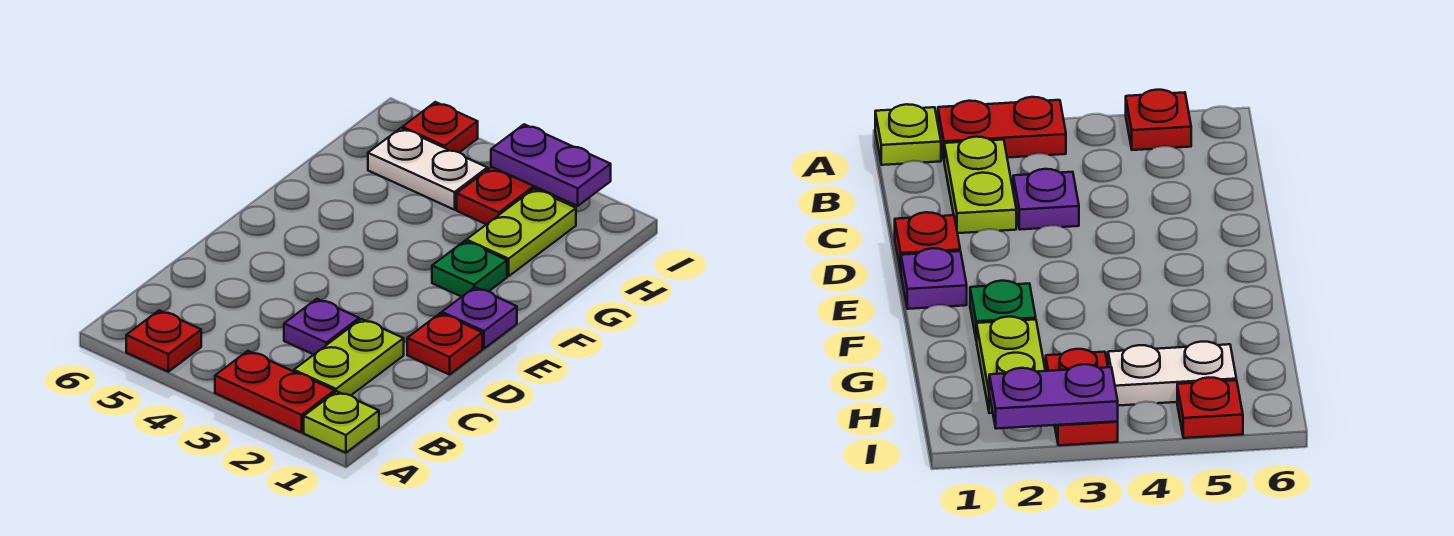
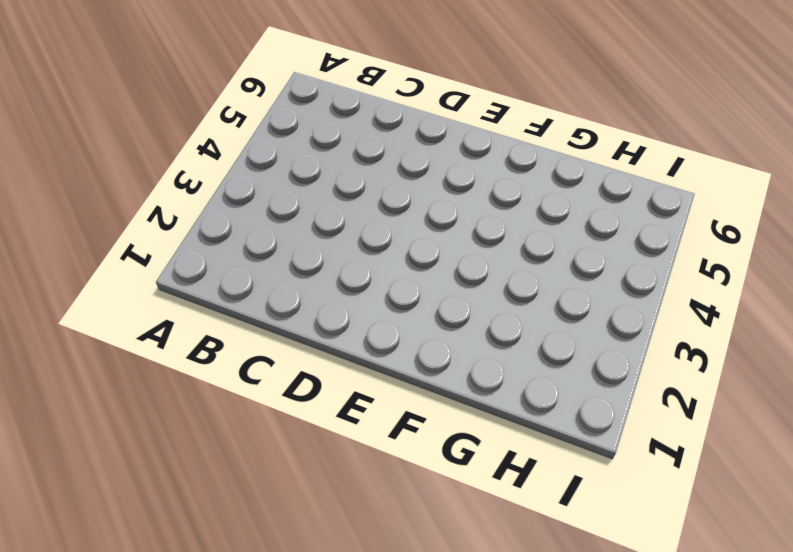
none -> lime 1x1 plate [304,391,379,453]
none -> red 1x2 plate [215,351,334,432]
none -> red 1x1 plate [126,310,201,372]

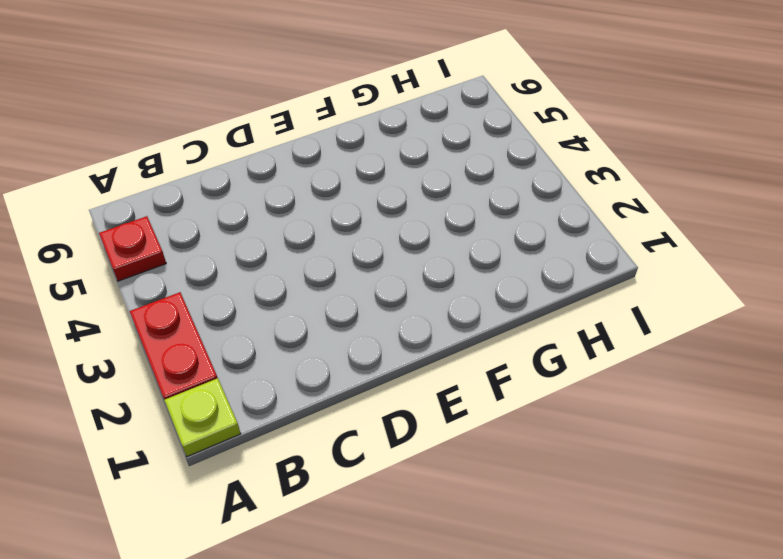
none -> lime 1x2 plate [294,319,404,395]
none -> purple 1x1 plate [284,299,359,355]
none -> red 1x1 plate [407,313,482,375]

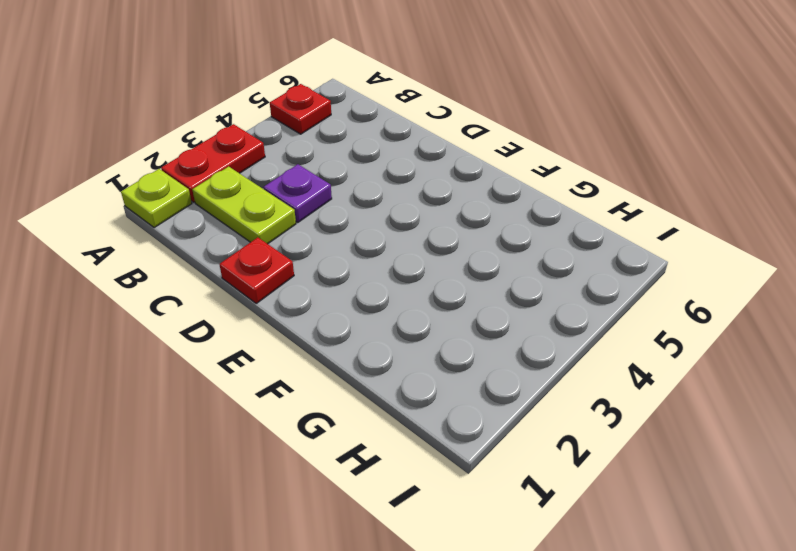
none -> purple 1x1 plate [442,287,517,348]
none -> green 1x1 plate [432,241,507,297]
none -> lime 1x2 plate [467,189,576,276]

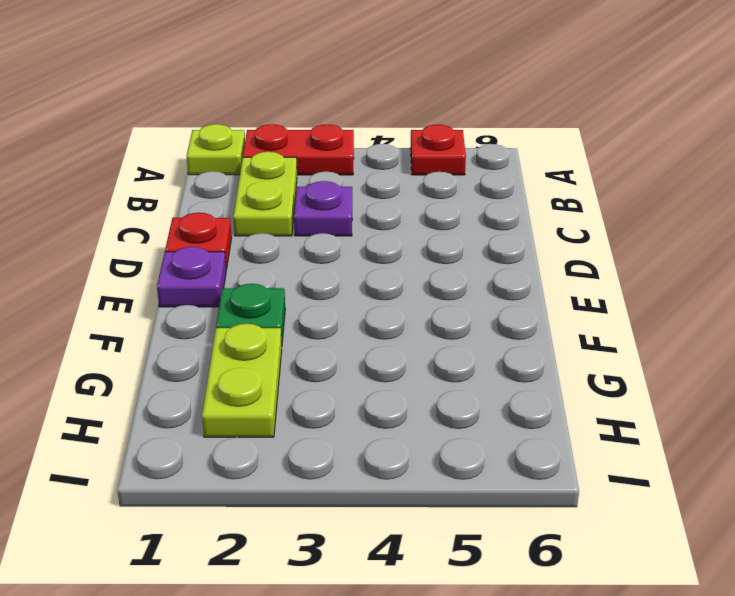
none -> red 1x2 plate [457,167,548,224]
none -> white 1x2 plate [368,128,487,210]
none -> red 1x1 plate [402,102,478,152]

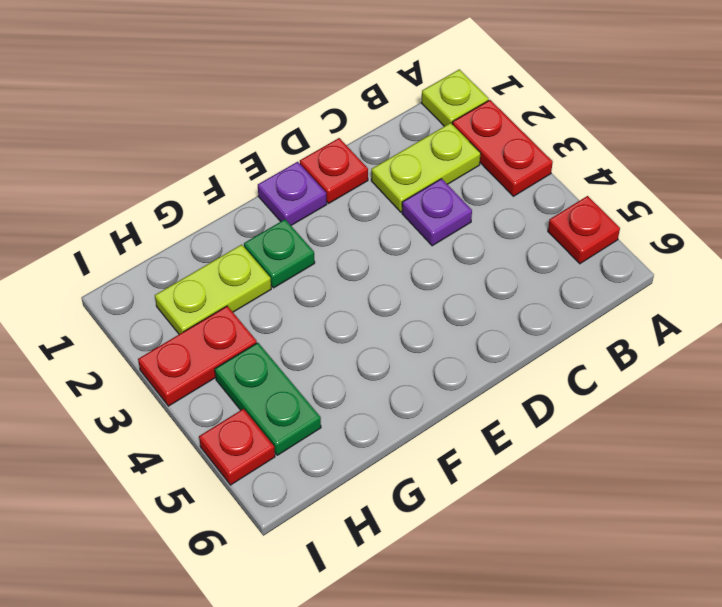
green 1x2 plate [215,343,321,455] -> white 1x2 plate [368,128,487,210]
none -> purple 1x2 plate [491,124,611,206]

